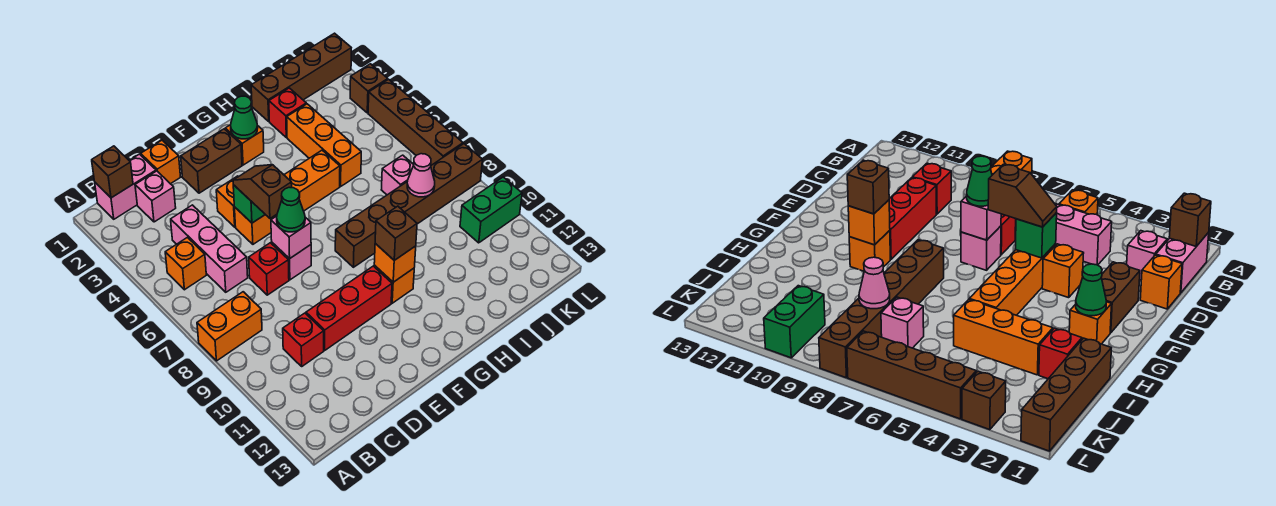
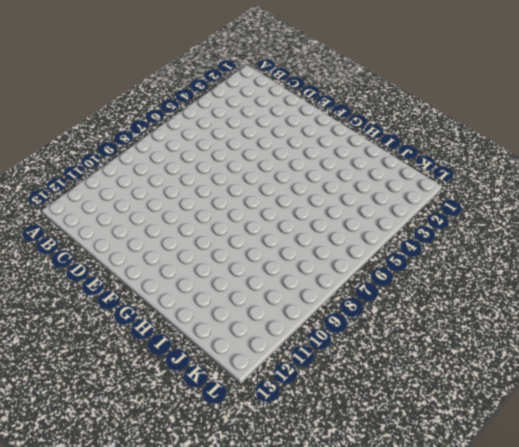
none -> orange 1x2 brick [197,292,262,361]
none -> pink 1x2 brick [95,154,156,219]
none -> orange 1x1 brick [165,237,206,290]
none -> pink 1x1 brick [135,171,176,222]

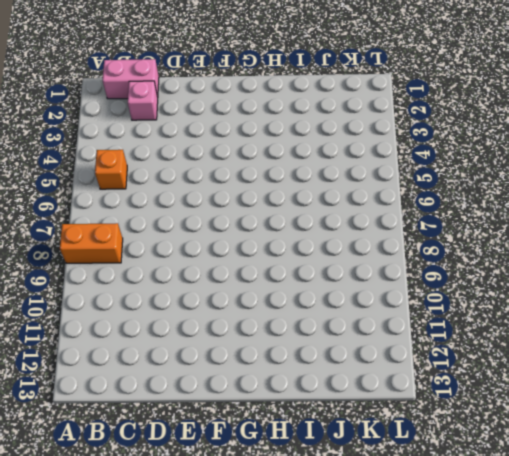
none -> pink 1x3 brick [171,205,248,292]
none -> red 1x1 brick [283,313,324,366]
none -> orange 1x1 brick [141,140,180,184]
none -> red 1x1 brick [249,243,289,295]

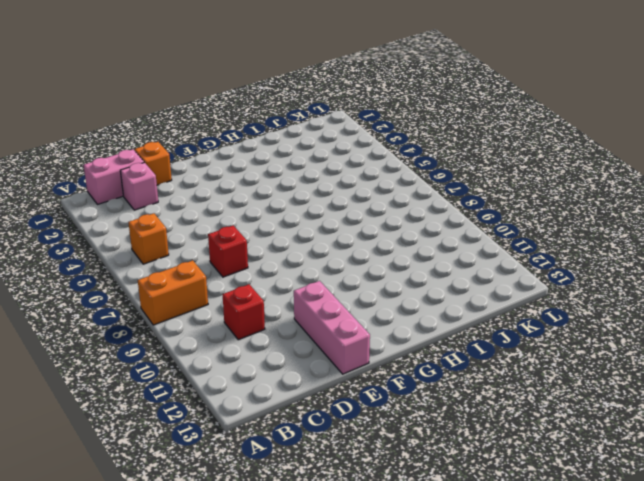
pink 1x3 brick [294,281,370,374] -> pink 1x3 brick moved to [171,205,248,292]
none -> red 1x3 brick [306,266,392,350]
none -> brown 1x2 brick [181,129,242,193]
none -> orange 1x1 brick [216,176,238,227]
none -> orange 1x4 brick [235,150,340,244]

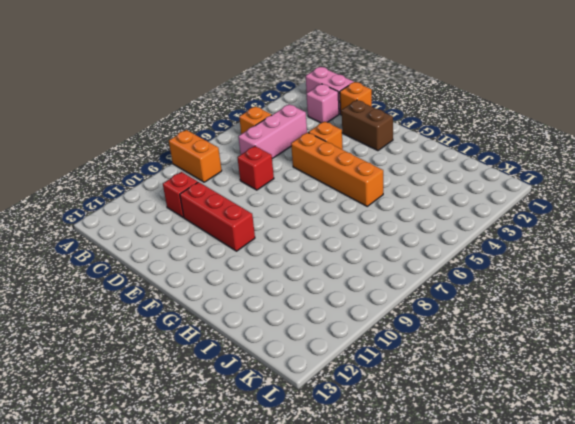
none -> pink 1x1 brick [272,243,311,280]
none -> orange 1x1 brick [225,125,264,165]
none -> brown 1x6 brick [335,144,482,267]
none -> orange 1x1 brick [374,266,414,303]

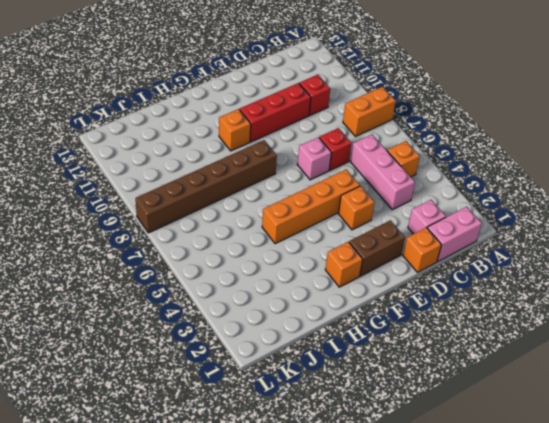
none -> brown 1x4 brick [251,33,351,121]
none -> red 1x1 brick [269,88,306,137]
none -> orange 1x3 brick [287,104,361,186]
none -> pink 1x1 brick [381,155,414,195]

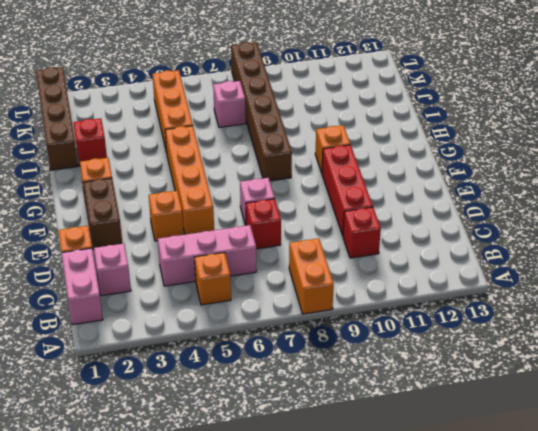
orange 1x3 brick [152,70,193,153] -> orange 1x3 brick turned to [287,104,361,186]
none -> green 1x2 brick [460,177,522,243]
none -> brown 1x1 brick [350,64,388,113]
none -> brown 1x4 brick [368,79,463,165]
none -> brown 1x1 brick [92,146,133,198]

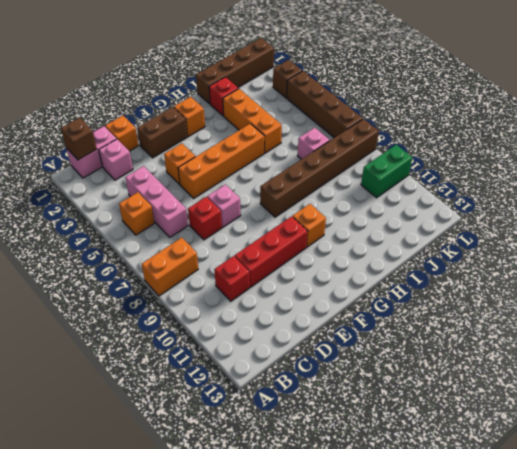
none -> green 1x1 brick [233,185,265,223]
none -> pink 1x1 brick [271,216,311,259]
none -> green 1x1 cone [231,96,258,139]
none -> orange 1x1 brick [374,244,416,282]

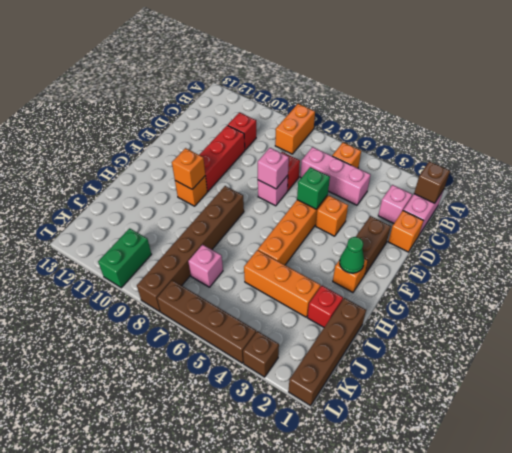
none -> pink 1x1 cone [407,154,435,197]
none -> brown 1x2 slope [233,165,292,218]
none -> green 1x1 cone [277,187,305,232]
none -> brown 1x1 brick [375,206,417,260]

